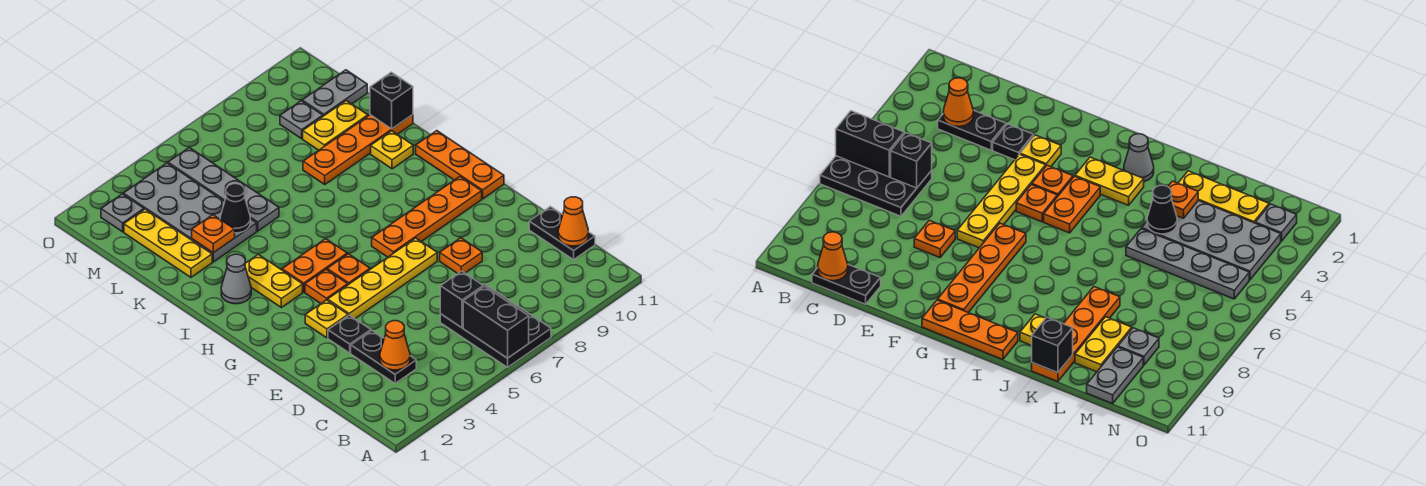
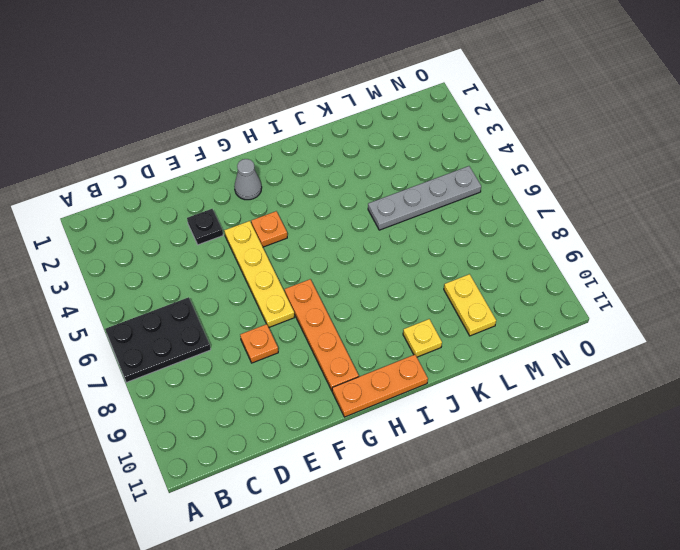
grey 1x1 cone [234,159,262,200] -> grey 1x1 cone moved to [221,254,251,304]
none -> black 1x2 plate [351,331,416,383]
none -> black 1x2 plate [529,207,595,260]
none -> yellow 1x1 plate [305,300,348,338]
none -> orange 1x1 plate [327,254,370,285]

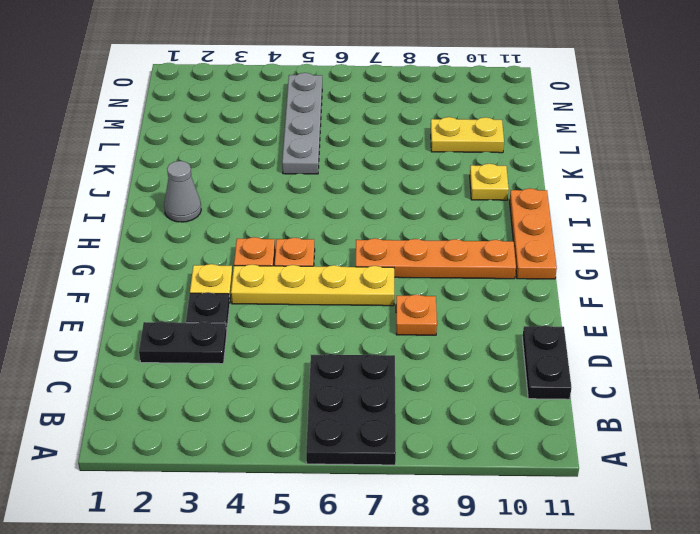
black 1x2 plate [139,321,227,364] -> black 1x2 plate turned to [351,331,416,383]
none -> yellow 1x2 plate [245,254,303,307]
none -> orange 1x2 plate [282,239,347,292]
none -> yellow 1x3 plate [124,209,212,277]
none -> grey 2x4 plate [123,163,257,262]

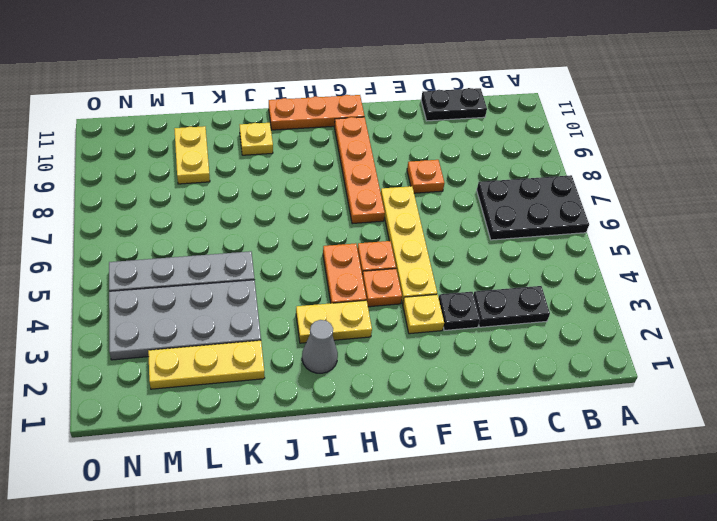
none -> orange 1x4 plate [303,115,413,184]
none -> grey 1x1 plate [280,101,323,139]
none -> grey 1x2 plate [302,70,367,116]
none -> grey 1x1 plate [101,194,144,232]

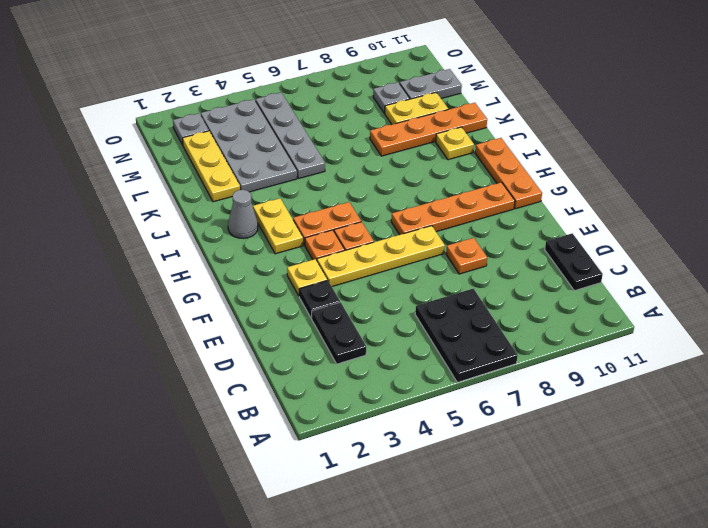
none -> black 1x2 brick [463,286,529,358]
none -> orange 1x1 cone [380,321,410,370]
none -> black 1x1 brick [440,271,483,328]
none -> orange 1x1 cone [558,197,588,246]

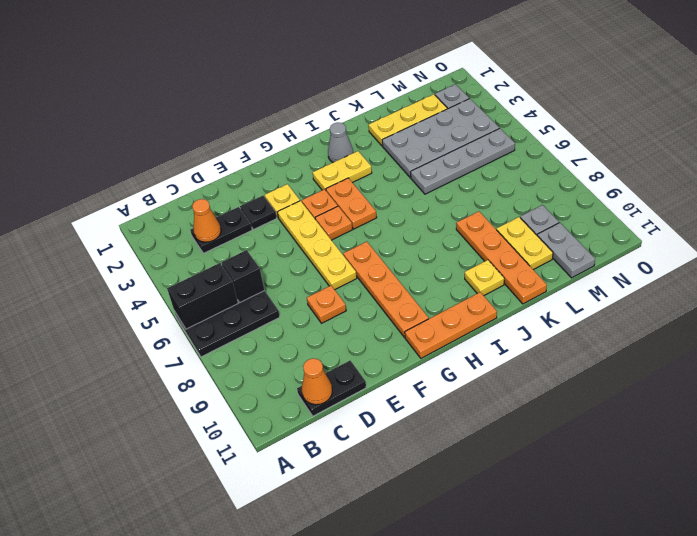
none -> orange 1x1 plate [192,215,235,253]
none -> black 1x1 cone [220,184,250,233]
none -> black 1x1 brick [370,72,413,129]

